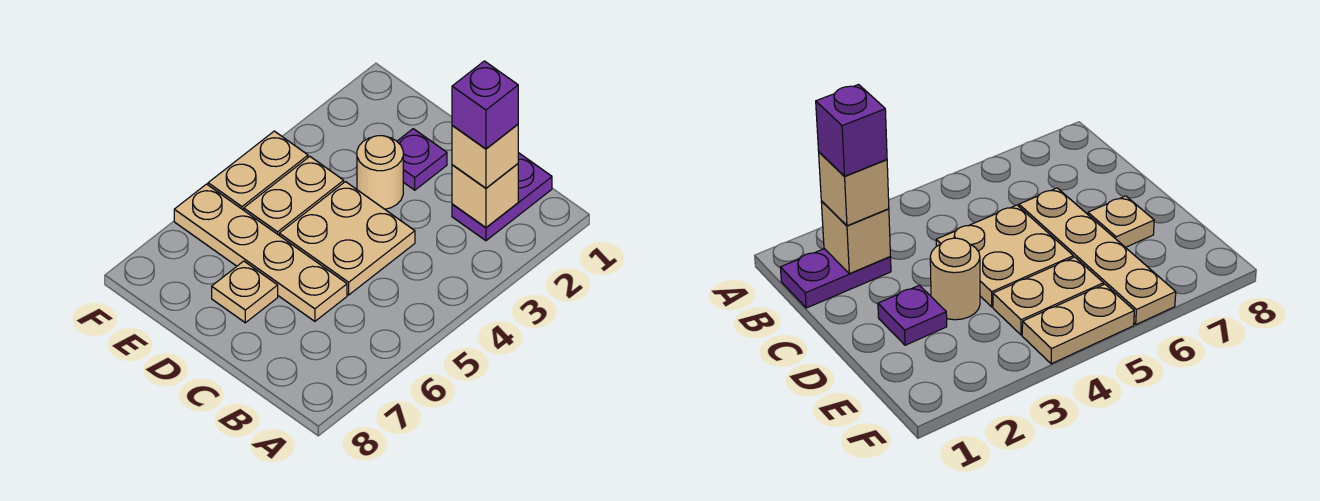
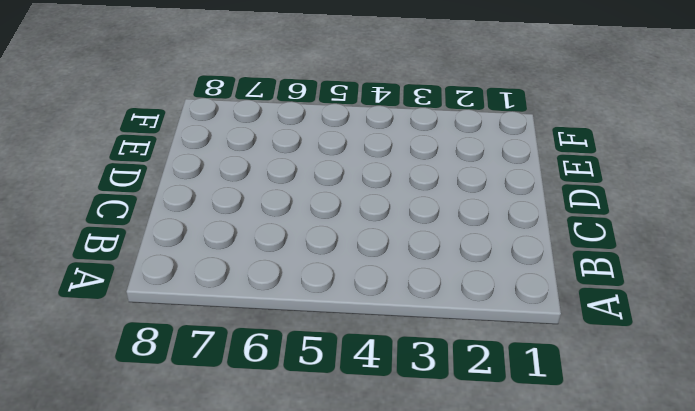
none -> purple 1x2 plate [452,153,552,241]
none -> tan 2x2 plate [279,182,415,295]

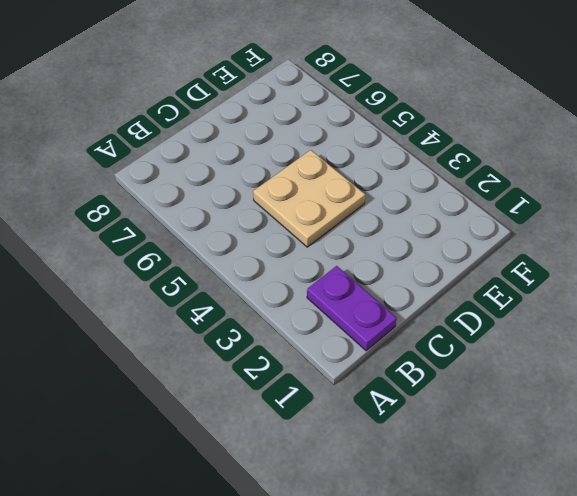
none -> tan 1x4 plate [174,184,347,321]
none -> purple 1x1 plate [397,129,447,190]

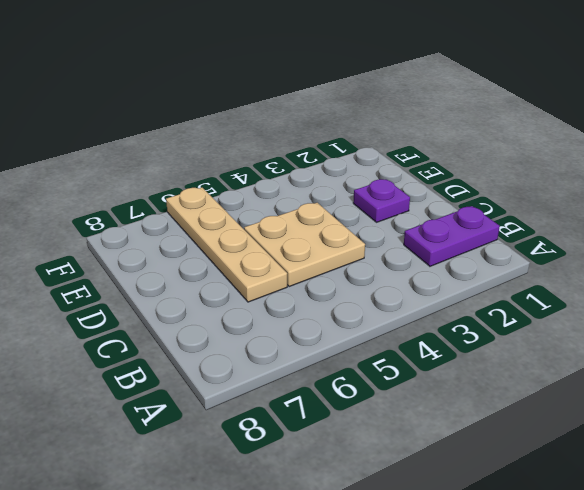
none -> tan 1x1 round brick [357,136,403,209]
none -> tan 1x1 plate [212,261,278,323]

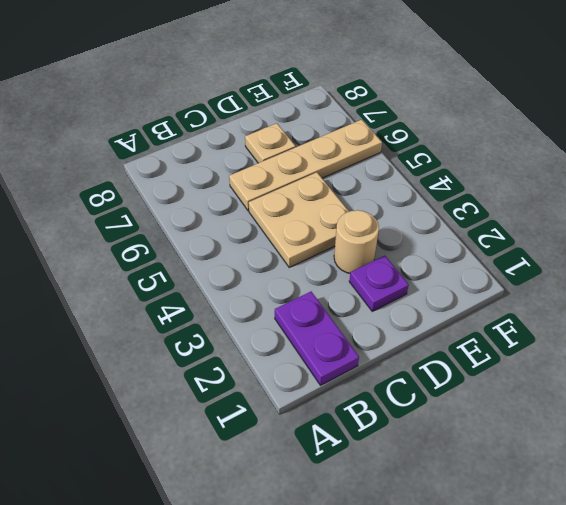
none -> tan 1x2 plate [244,157,344,235]
none -> tan 1x2 plate [208,131,308,210]

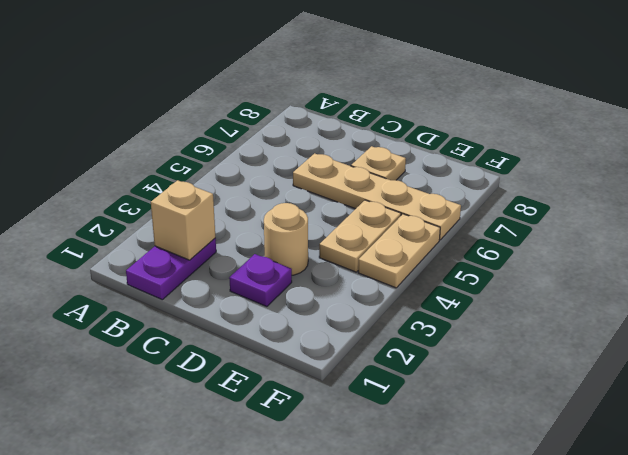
none -> tan 2x2 plate [279,182,415,295]
none -> tan 1x1 brick [452,124,518,188]

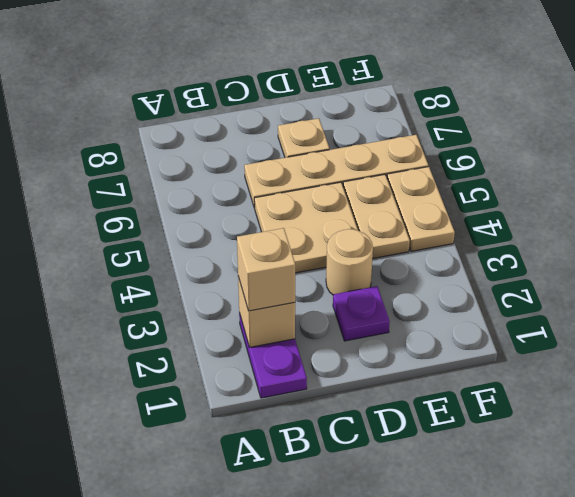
none -> purple 1x1 brick [452,61,518,149]

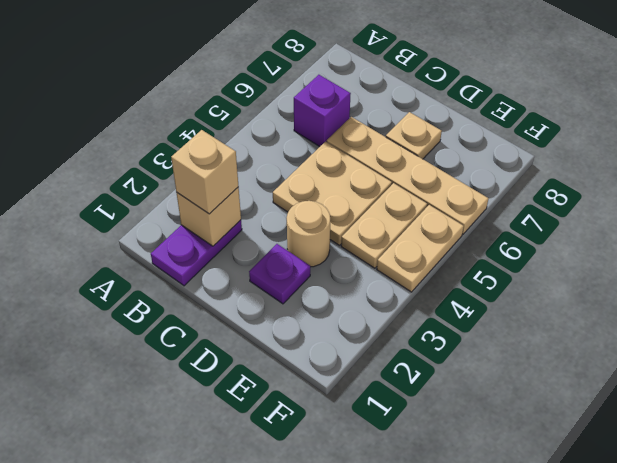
purple 1x1 brick [294,75,351,146] -> purple 1x1 brick moved to [452,61,518,149]

